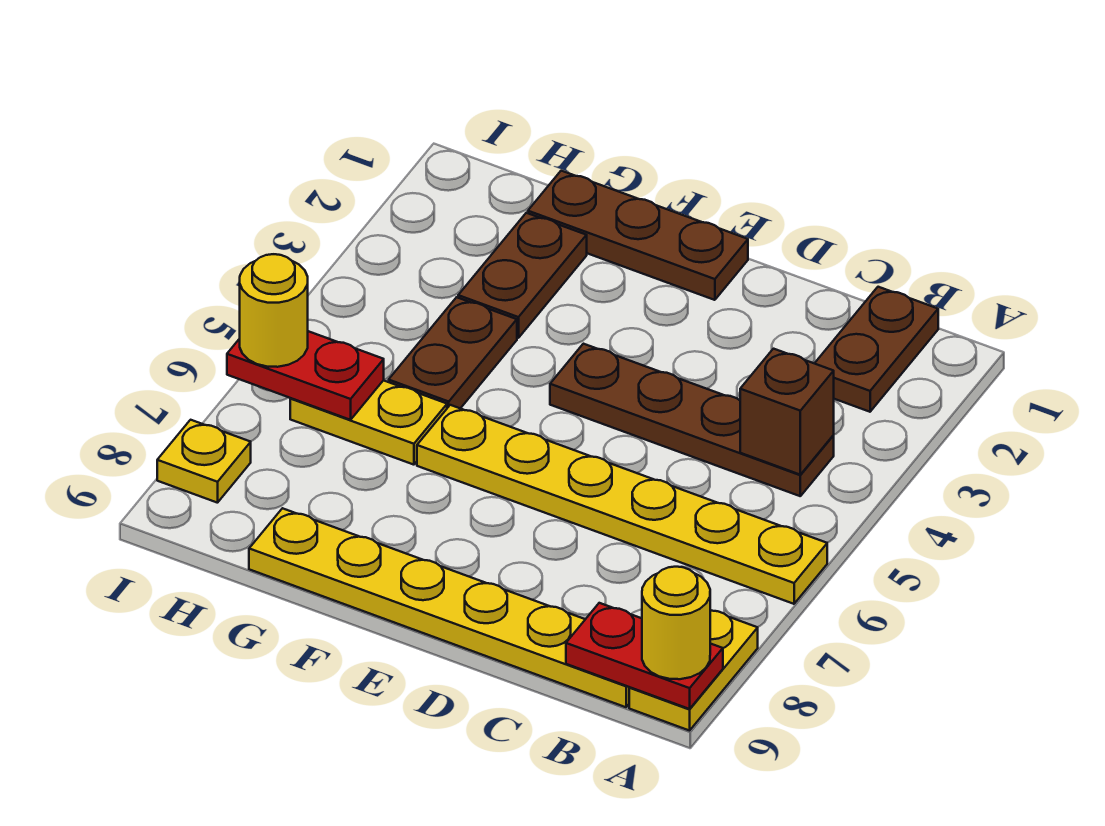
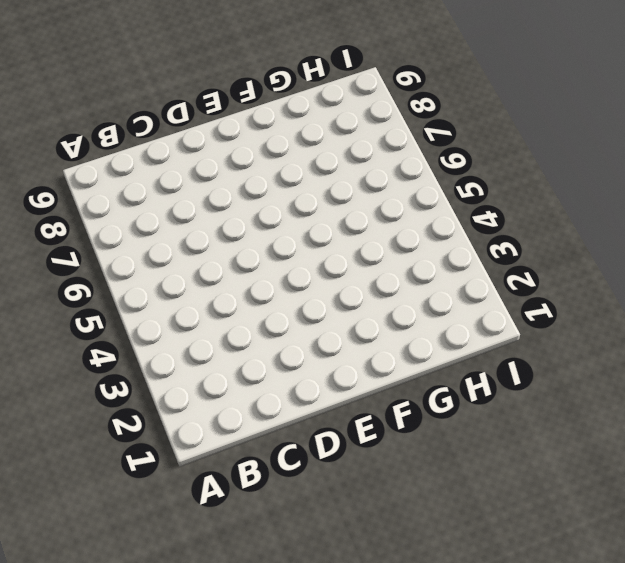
none -> yellow 1x6 plate [417,405,827,604]
none -> yellow 1x2 plate [629,610,758,731]
none -> brown 1x2 plate [815,287,938,412]

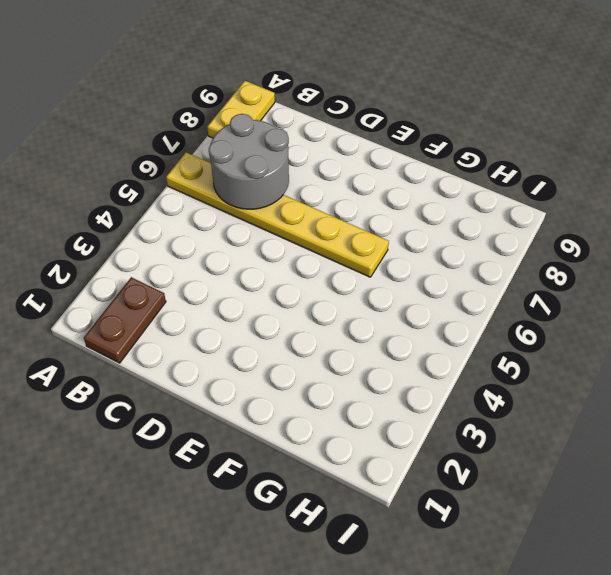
grey 2x2 round brick [209,114,289,209] -> none
none -> brown 1x4 plate [550,344,834,496]
none -> yellow 1x6 plate [249,508,630,707]
none -> brown 1x3 plate [528,171,748,300]

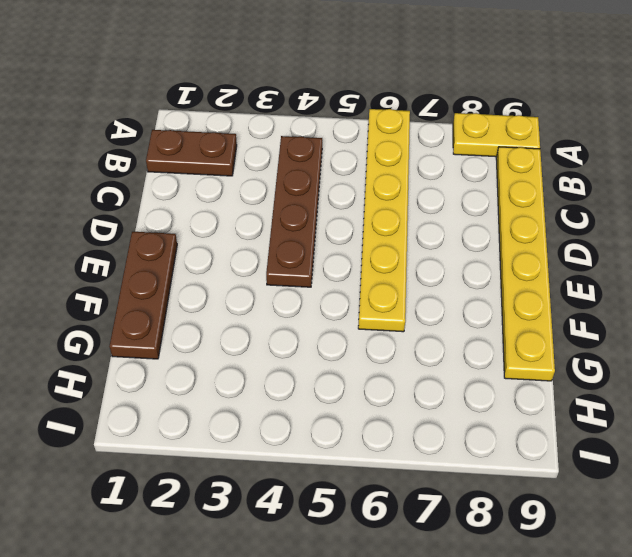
none -> brown 1x2 plate [458,213,587,338]
none -> brown 1x2 plate [389,297,517,408]
none -> yellow 1x2 plate [290,380,447,465]

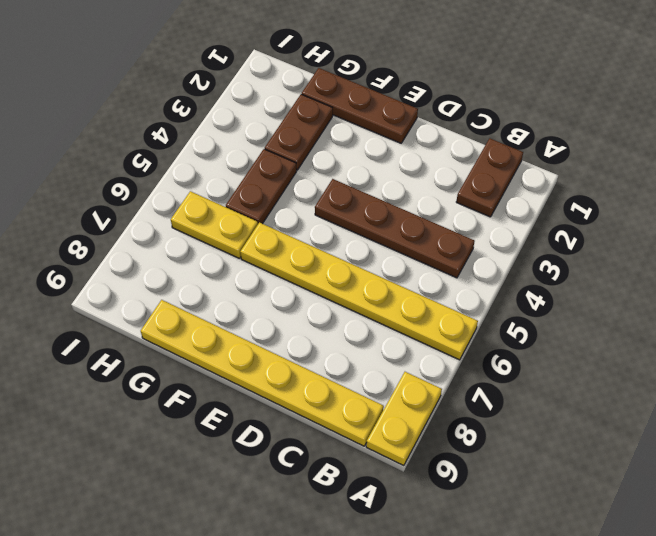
none -> yellow 1x1 plate [157,420,251,503]
none -> red 1x2 plate [566,603,723,709]
none -> brown 1x1 brick [740,349,834,475]

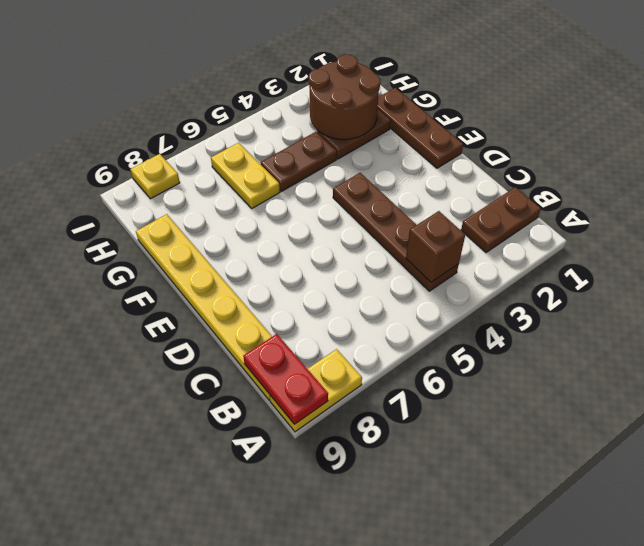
brown 2x2 round brick [309,55,381,139] -> none
none -> yellow 1x6 plate [417,405,827,604]
none -> red 1x2 plate [227,331,384,420]
none -> yellow 1x1 round brick [642,567,710,679]

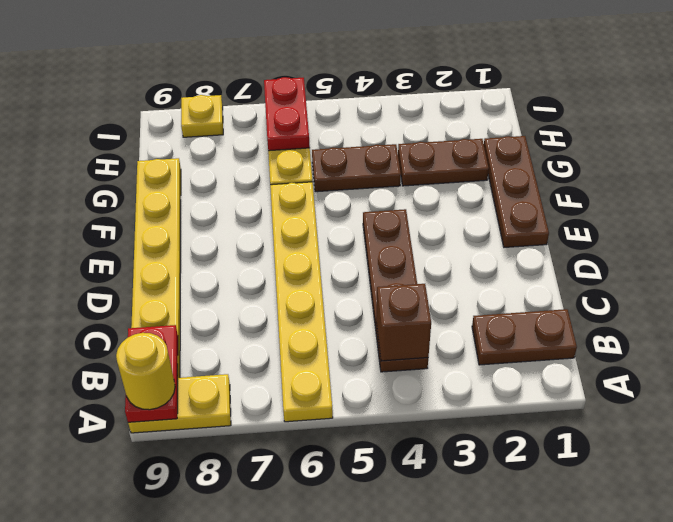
none -> yellow 1x1 round brick [240,254,308,367]

